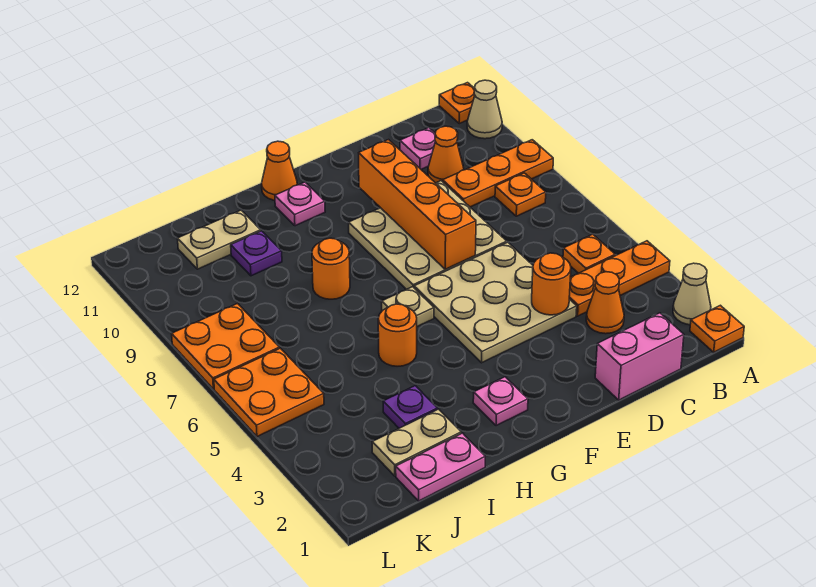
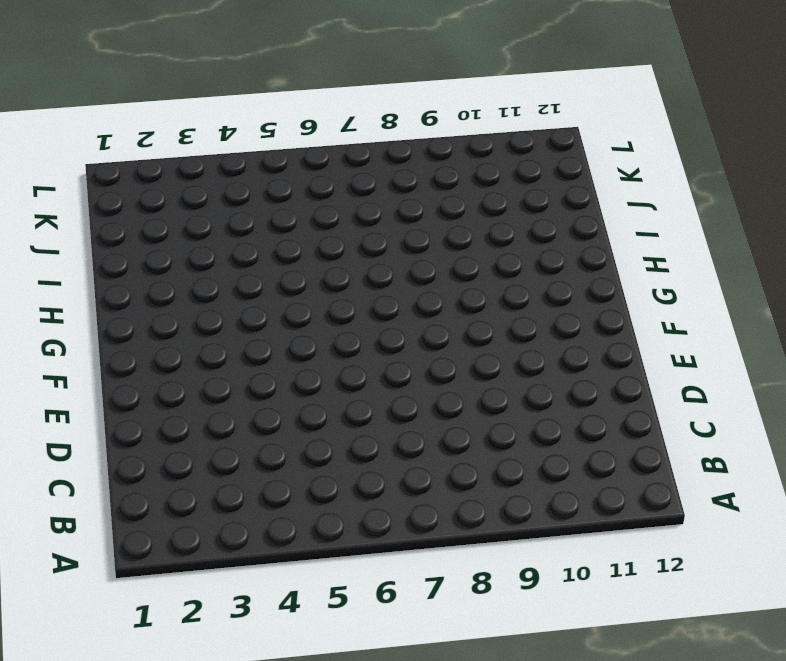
none -> orange 1x1 plate [690,305,744,352]
none -> tan 1x1 cone [673,263,711,325]
none -> orange 1x3 plate [569,241,670,316]

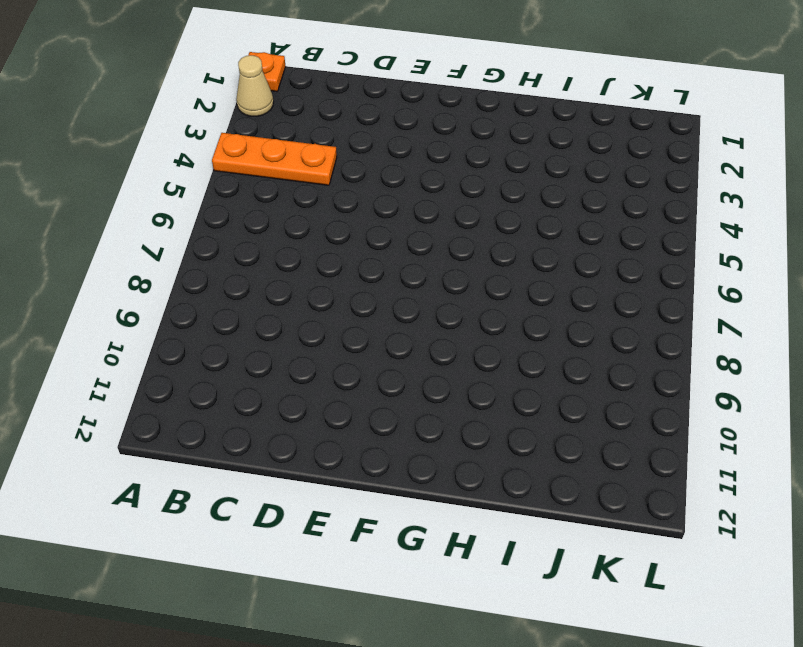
none -> orange 1x3 plate [443,140,553,207]
none -> tan 1x1 cone [467,80,502,139]
none -> orange 1x1 plate [439,83,475,124]

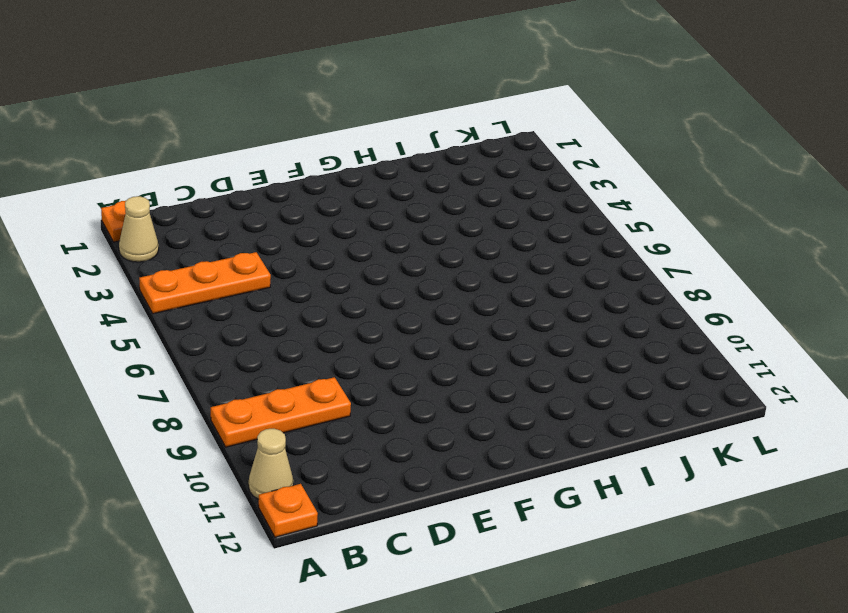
none -> orange 1x1 plate [563,234,615,273]
none -> orange 1x1 plate [495,173,546,216]
none -> pink 1x2 brick [595,313,684,400]

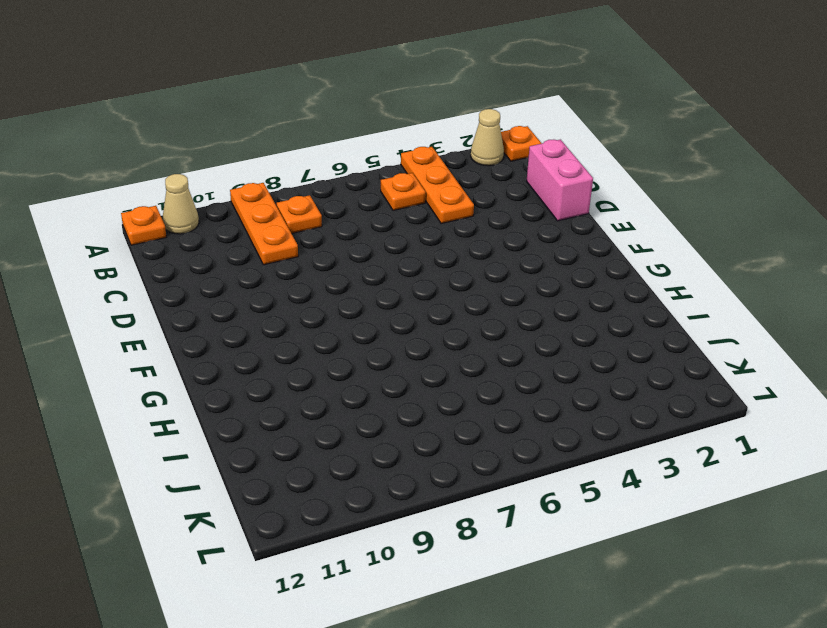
none -> orange 1x1 cone [586,272,624,334]
none -> orange 1x1 cone [428,126,464,183]
none -> pink 1x1 plate [400,128,435,169]

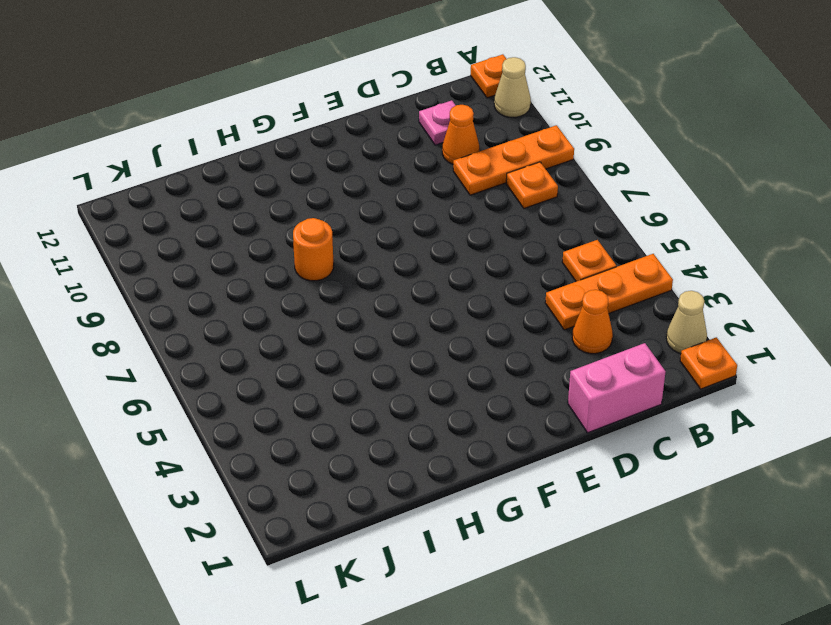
none -> tan 3x3 plate [414,242,577,363]
none -> tan 3x3 plate [349,181,507,289]
none -> pink 1x1 plate [473,377,528,426]

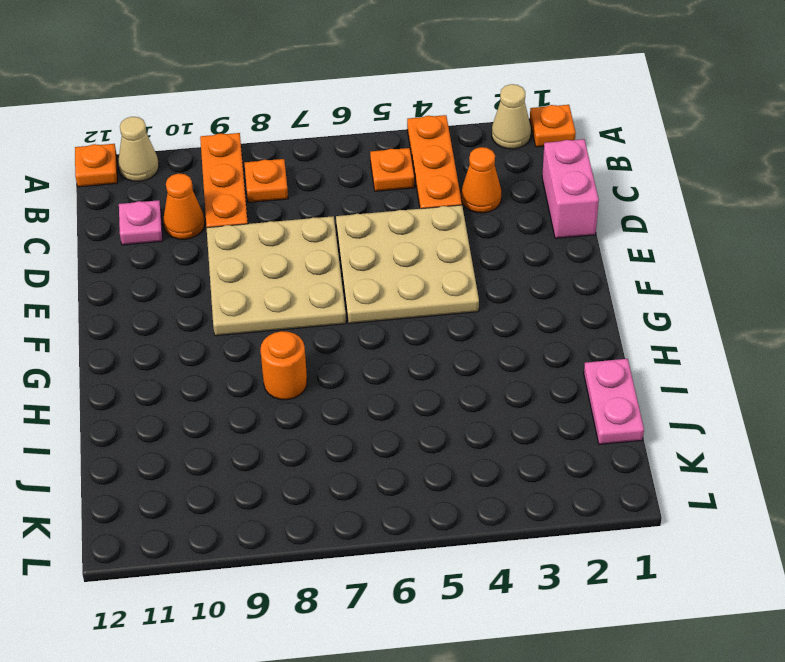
none -> pink 1x1 plate [473,377,528,426]
none -> tan 1x1 plate [382,287,434,327]
none -> pink 1x1 plate [275,182,325,226]

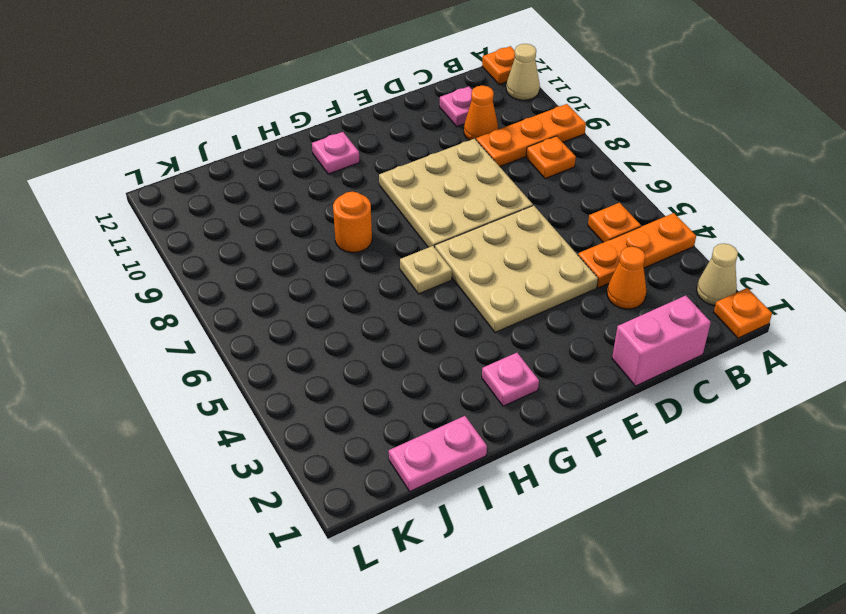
none -> orange 1x1 cone [262,141,297,200]
none -> orange 1x1 round brick [378,304,417,366]
none -> tan 1x2 plate [372,409,461,476]

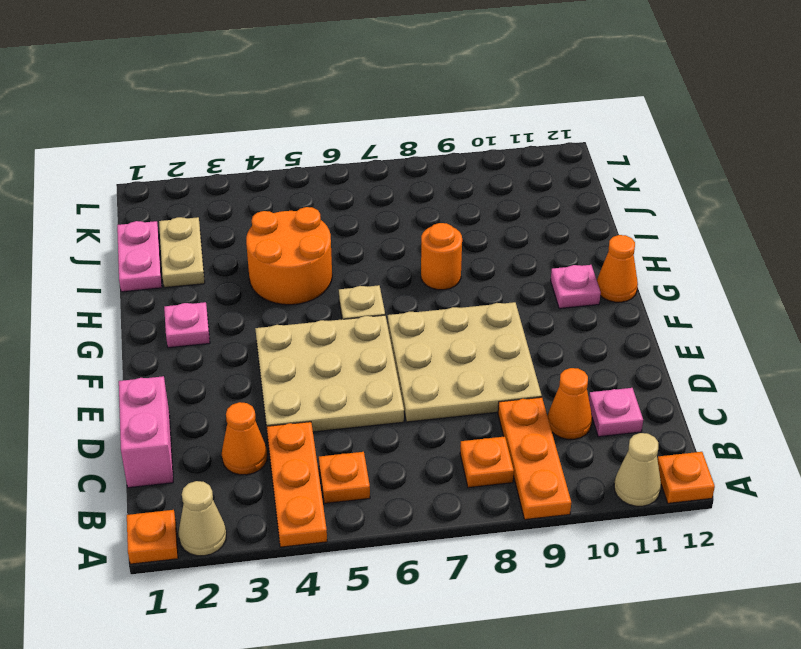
orange 2x2 round brick [246,207,332,305] -> orange 1x1 round brick [378,304,417,366]
none -> purple 1x1 plate [383,386,438,428]
none -> purple 1x1 plate [231,231,282,276]
none -> tan 1x2 plate [177,210,261,269]

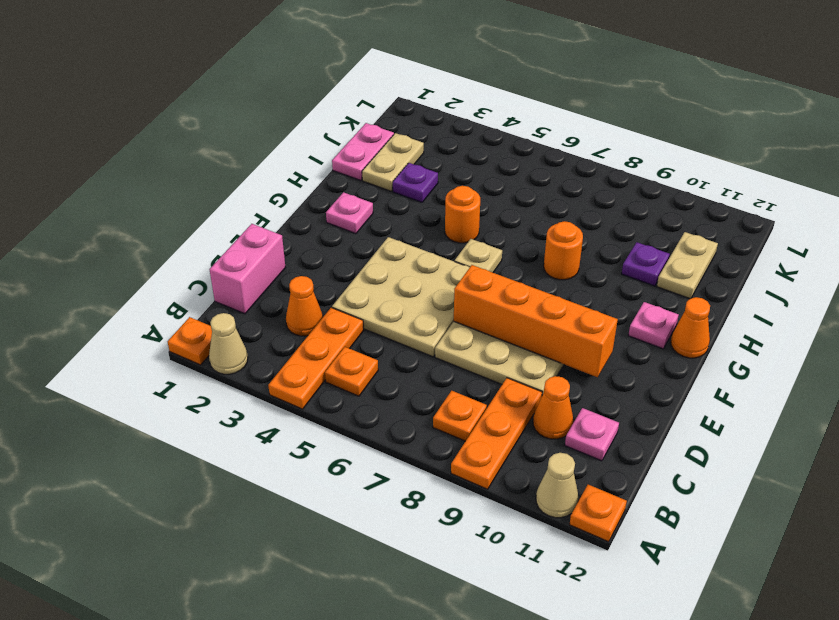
none -> orange 2x2 plate [214,348,324,437]
none -> orange 2x2 plate [172,304,279,389]
none -> orange 1x1 round brick [532,253,571,315]

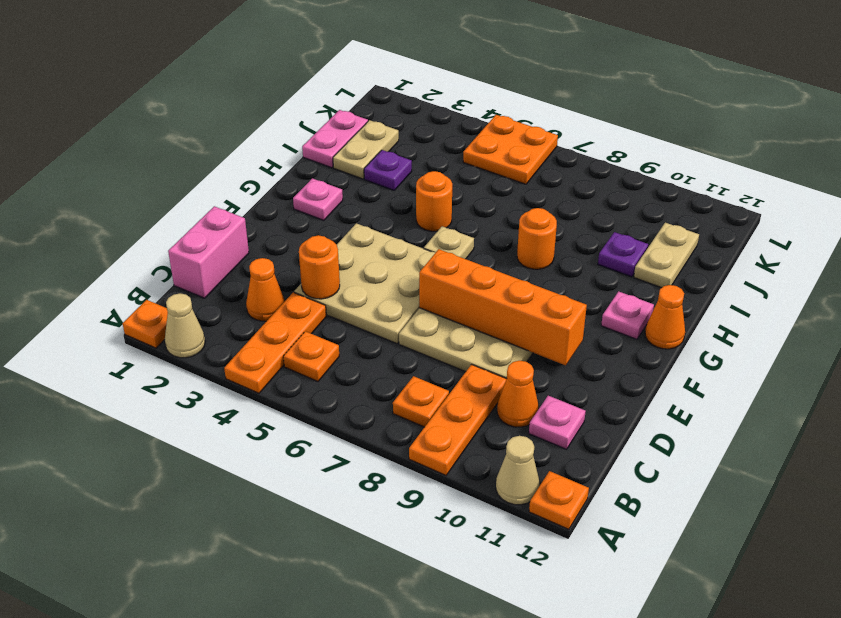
none -> orange 2x2 plate [172,304,279,389]

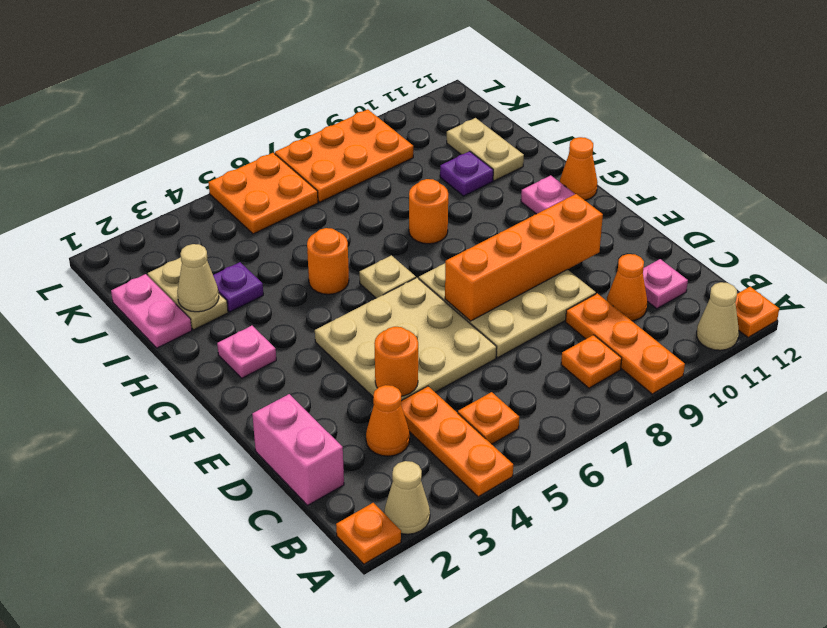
tan 1x1 cone [177,244,219,312] -> none
orange 2x3 plate [275,109,413,202] -> orange 2x2 plate [172,304,279,389]

